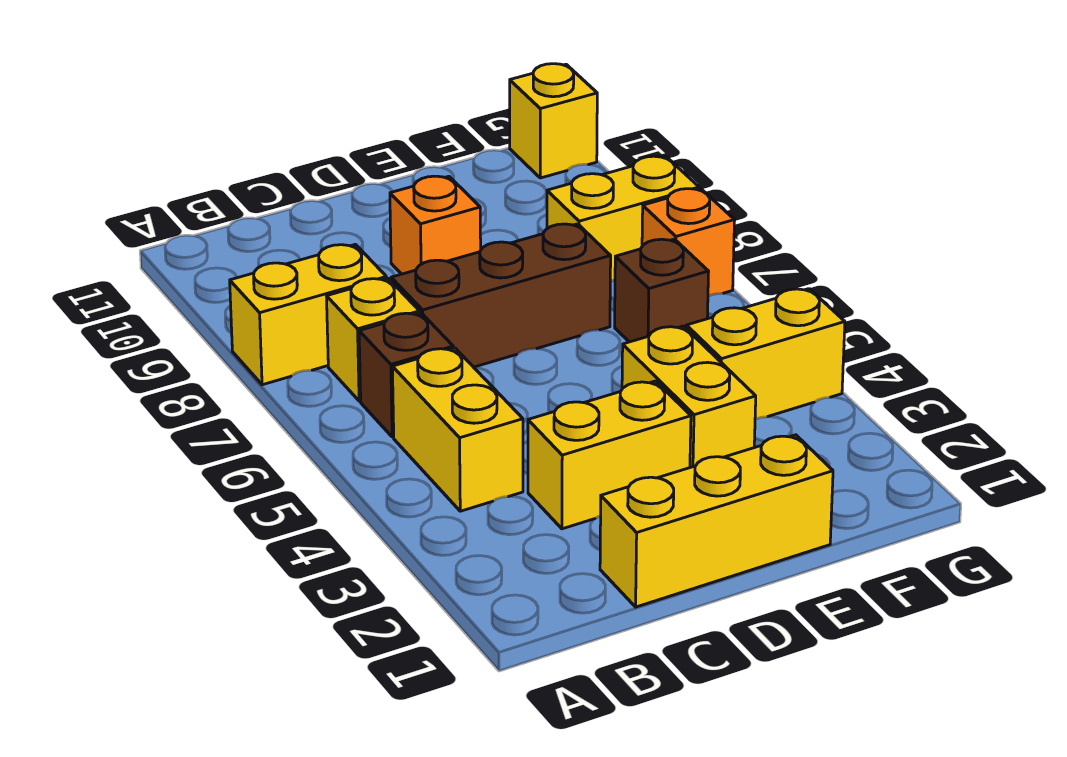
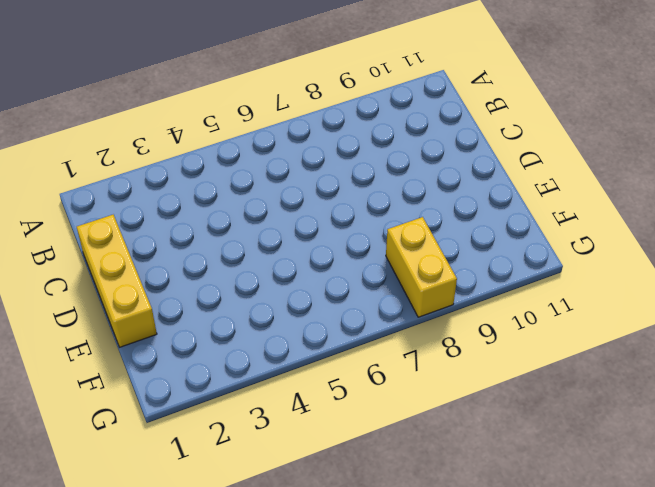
none -> yellow 1x2 brick [230,244,386,385]
none -> yellow 1x2 brick [392,348,523,511]
none -> brown 1x1 brick [359,313,453,437]

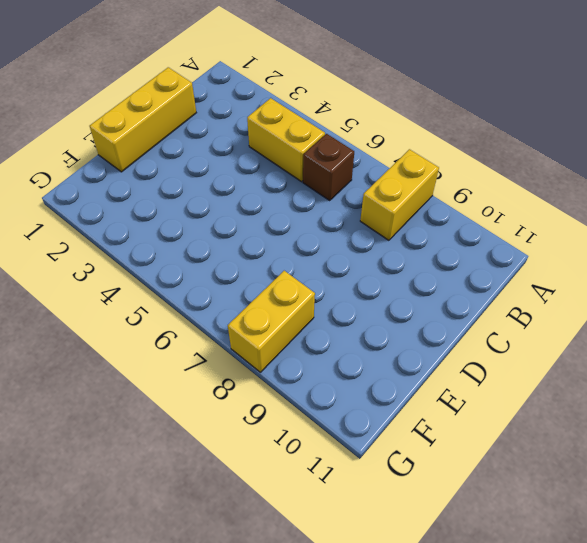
none -> yellow 1x1 brick [327,278,420,401]
none -> yellow 1x2 brick [528,381,691,529]
none -> brown 1x3 brick [391,224,611,367]

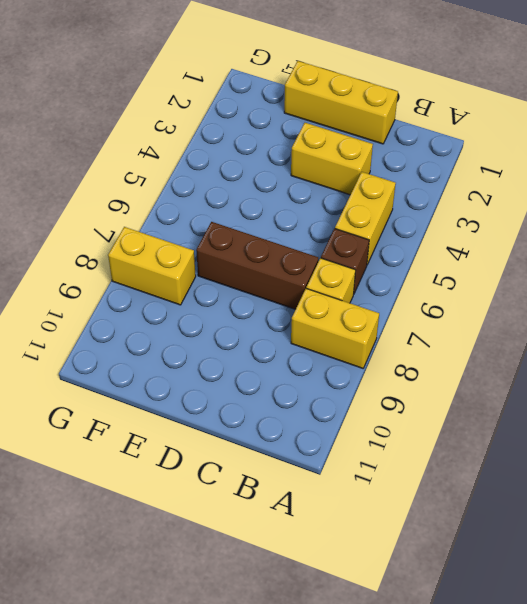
none -> orange 1x1 brick [390,176,481,274]
none -> yellow 1x2 brick [622,326,756,468]
none -> yellow 1x2 brick [686,289,845,419]

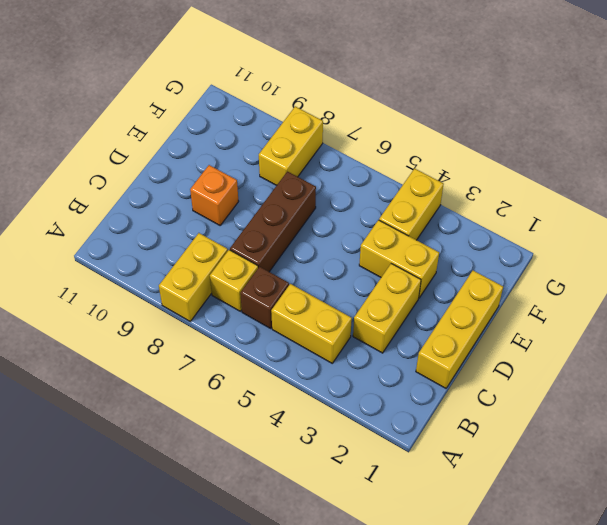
none -> brown 1x1 brick [615,239,709,342]
none -> orange 1x1 brick [642,189,735,296]
none -> yellow 1x1 brick [510,64,597,178]

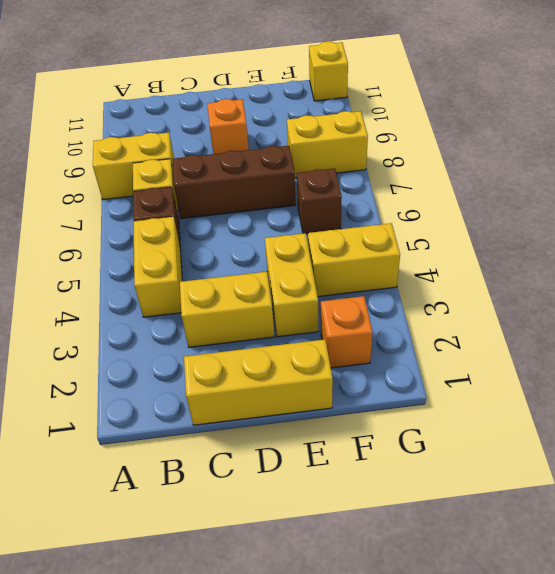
orange 1x1 brick [321,296,373,368] -> orange 1x1 brick moved to [642,189,735,296]

